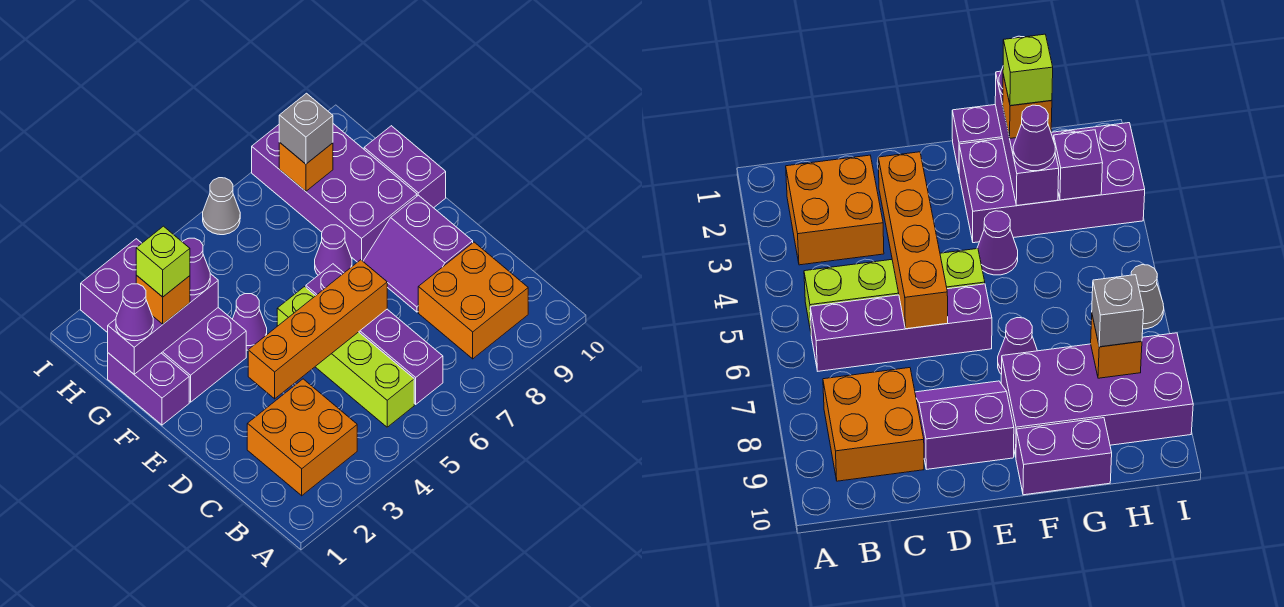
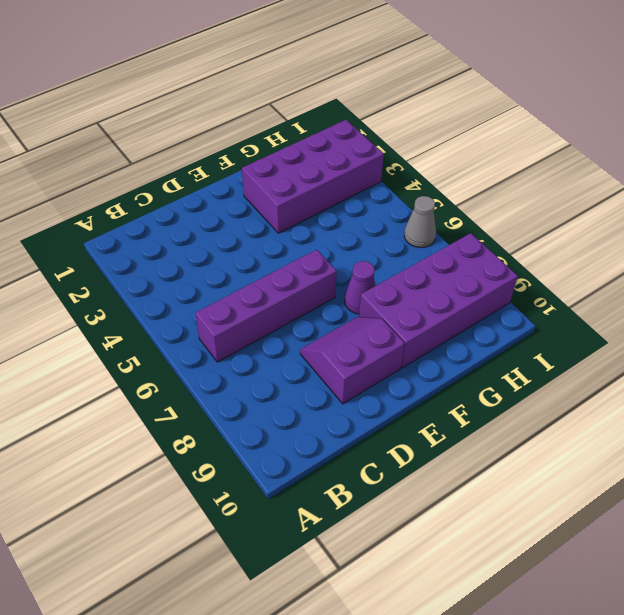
none -> orange 2x2 brick [247,379,357,496]
none -> lime 1x4 brick [277,287,414,427]
none -> orange 2x2 brick [418,242,528,359]

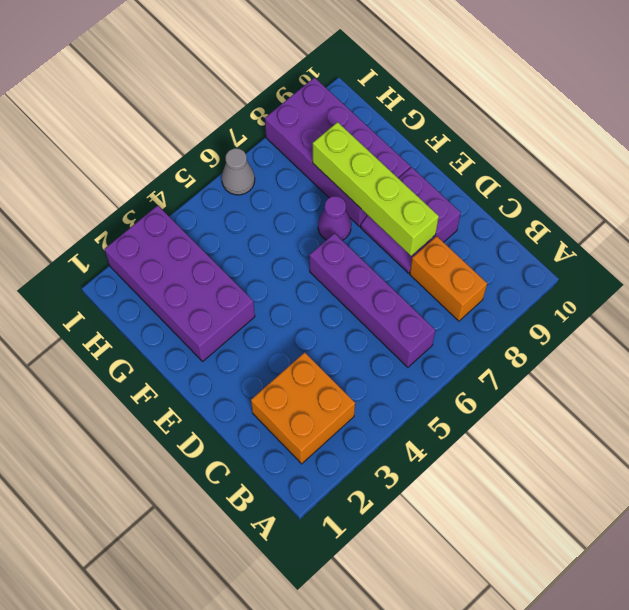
orange 1x2 brick [410,236,487,321] -> orange 2x2 brick [418,242,528,359]
lime 1x4 brick [313,122,439,256] -> lime 1x4 brick moved to [277,287,414,427]
none -> purple 1x2 brick [108,353,189,425]
none -> purple 1x1 cone [233,294,267,350]
none -> purple 1x2 brick [364,126,446,208]

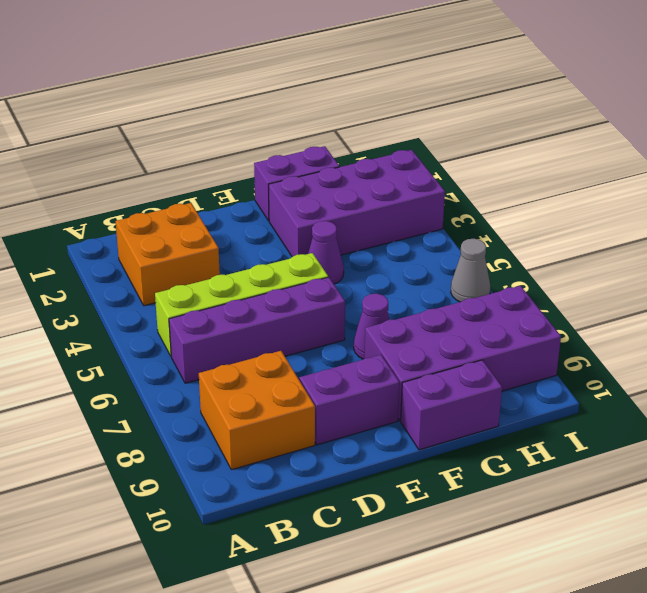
none -> orange 1x4 brick [248,260,387,399]
none -> purple 1x3 brick [108,274,218,374]
none -> purple 1x1 brick [1054,130,1103,200]

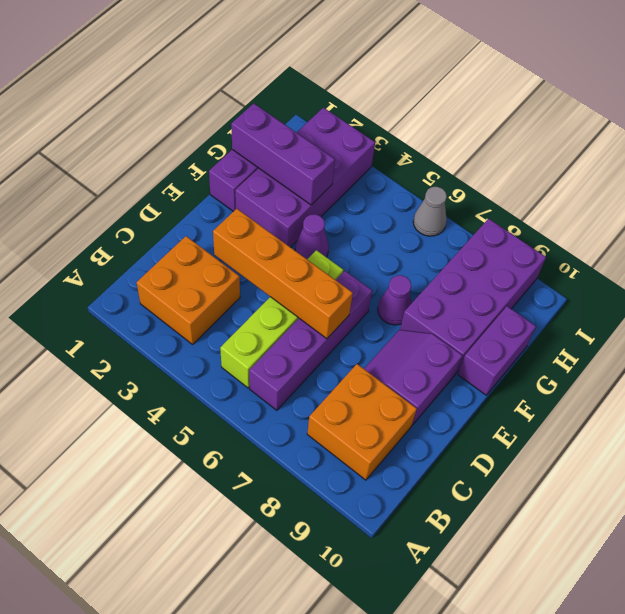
none -> purple 1x1 brick [1054,130,1103,200]
none -> orange 1x1 brick [279,143,333,191]
none -> purple 1x1 cone [116,284,153,341]

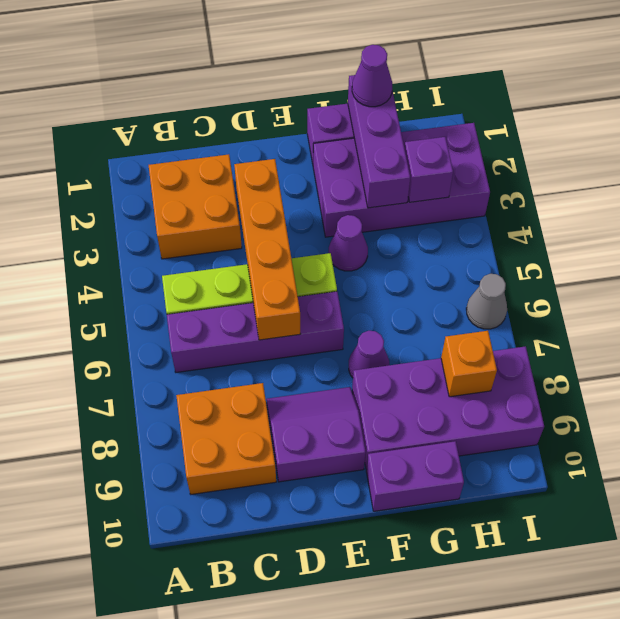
none -> orange 1x1 brick [136,275,190,324]
none -> purple 1x1 cone [183,238,210,295]
none -> grey 1x1 brick [279,93,333,164]

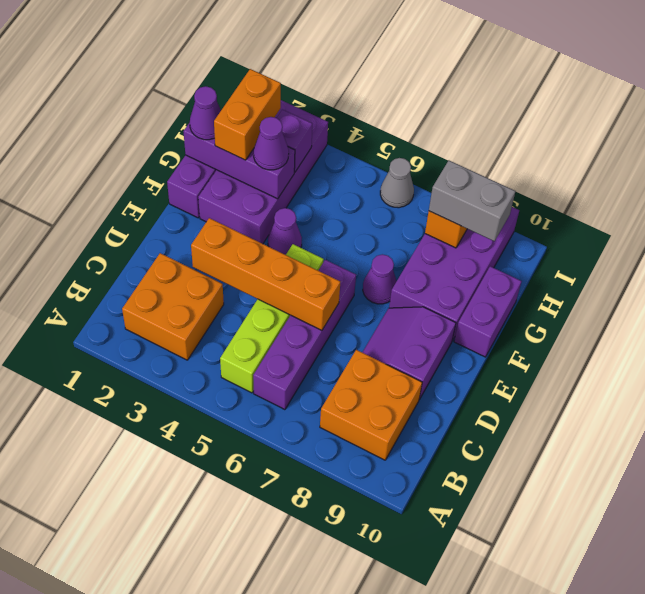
orange 1x2 brick [214,69,281,160] -> orange 1x1 brick [136,275,190,324]
grey 1x2 brick [429,161,515,241] -> grey 1x1 brick [279,93,333,164]
none -> lime 1x1 brick [136,226,190,297]

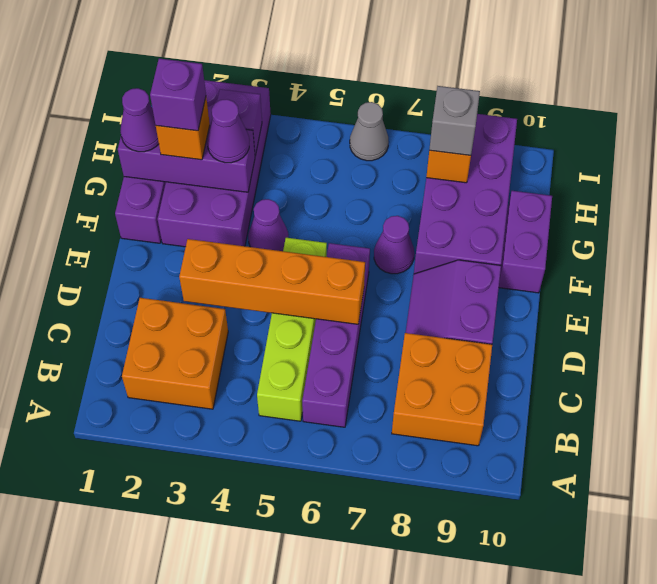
purple 1x1 brick [150,58,206,131] -> lime 1x1 brick [136,226,190,297]

